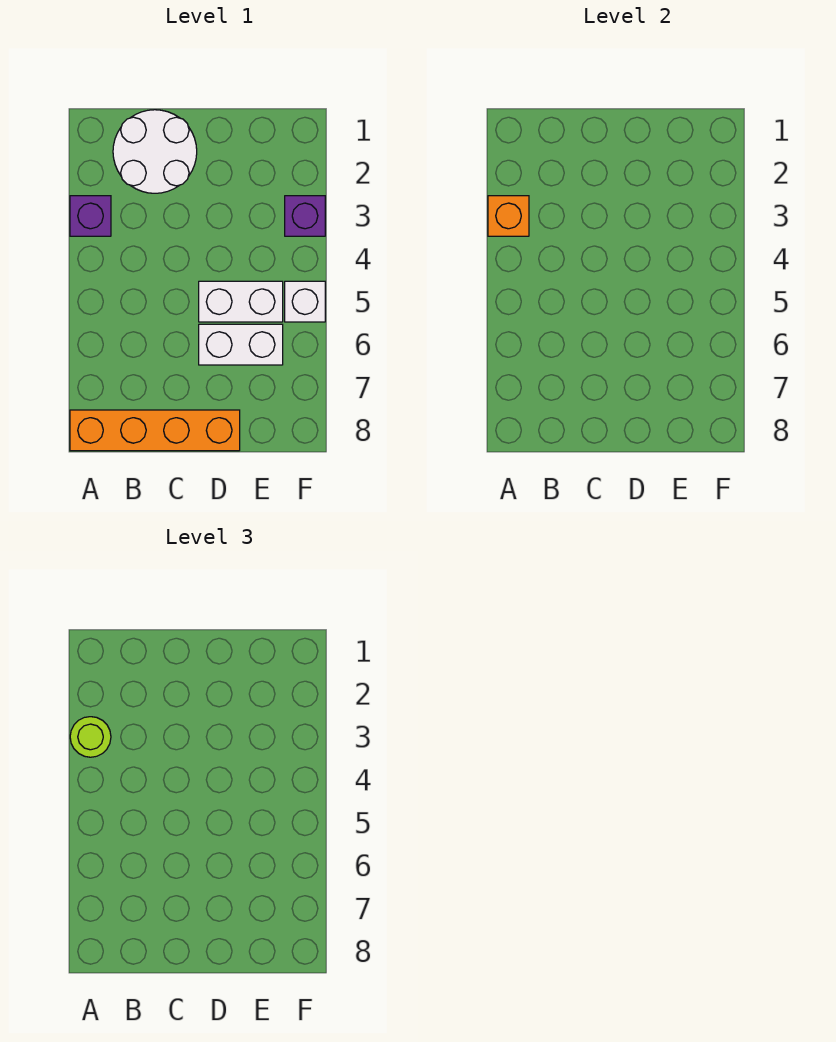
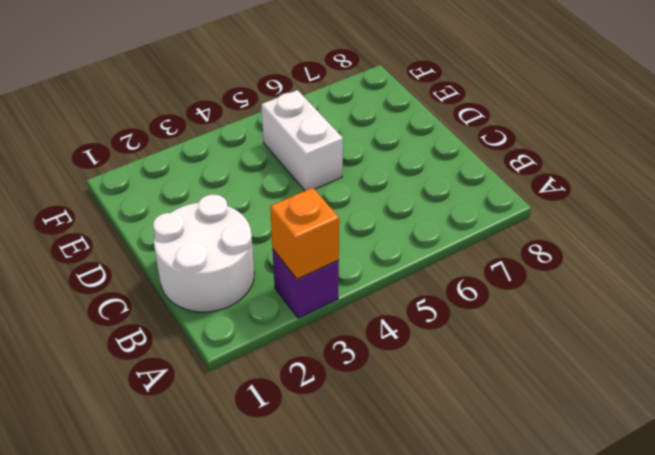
none -> orange 1x4 brick [70,410,240,451]
none -> white 1x2 brick [199,324,283,365]

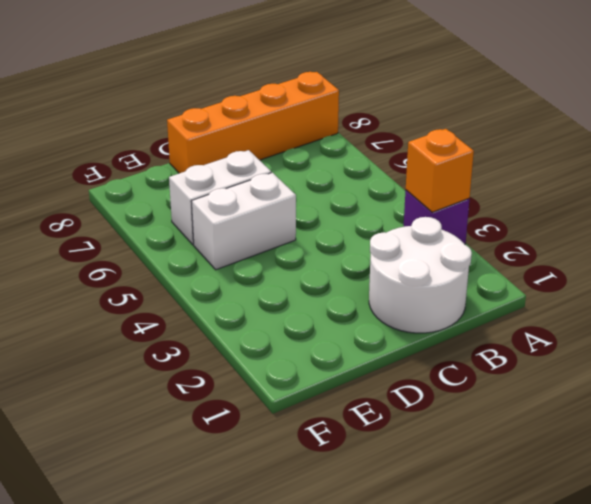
none -> purple 1x1 brick [285,196,325,236]
none -> white 1x1 brick [285,281,325,322]

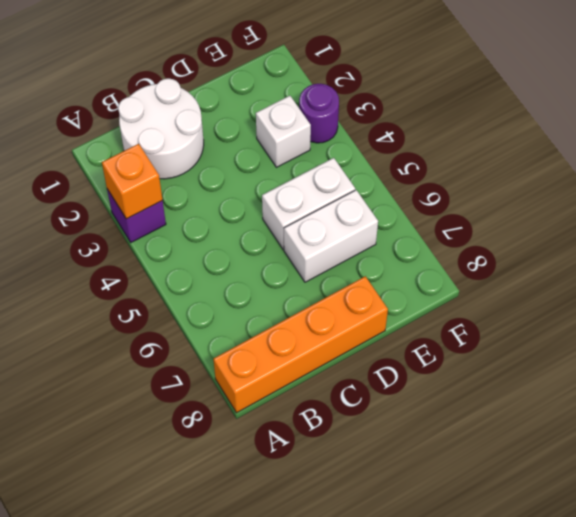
white 1x1 brick [256,96,311,167] -> white 1x1 brick moved to [285,281,325,322]
purple 1x1 round brick [299,84,339,143] -> purple 1x1 brick [285,196,325,236]
none -> lime 1x1 round brick [70,717,111,757]

